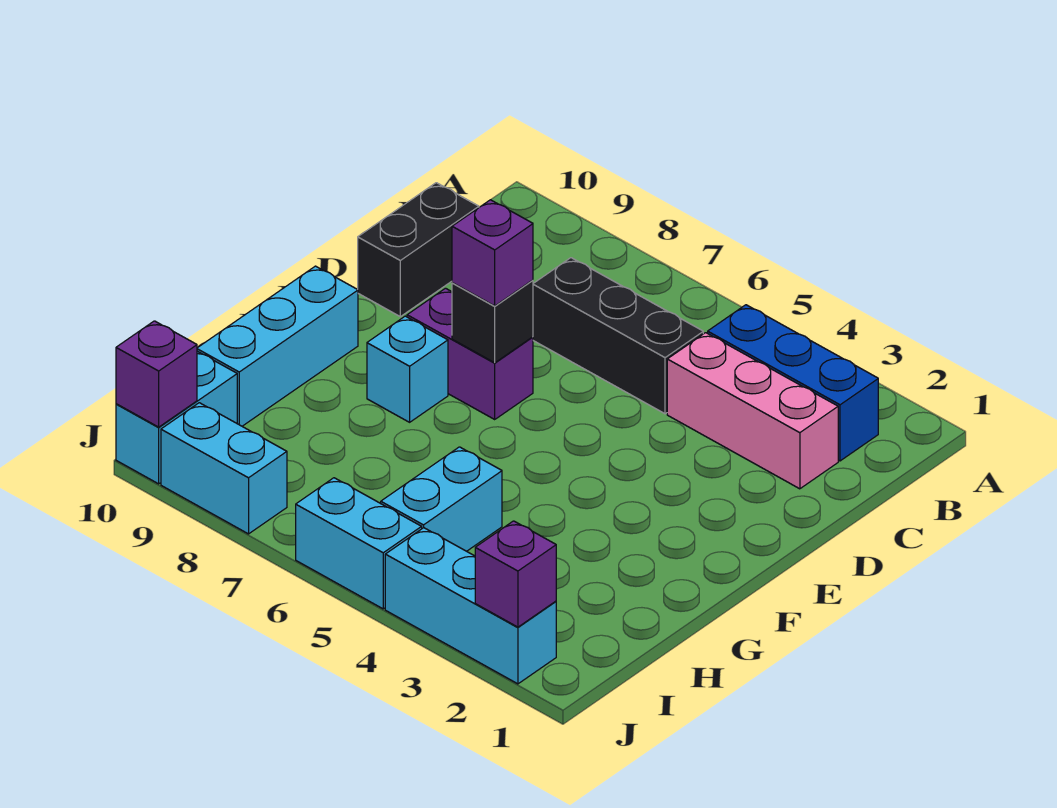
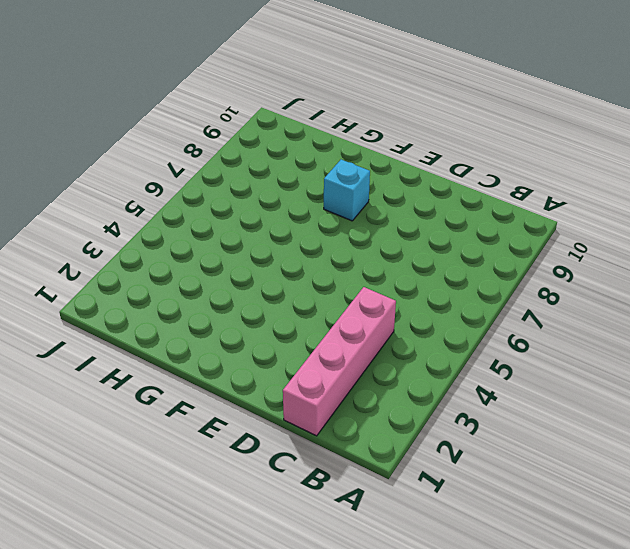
pink 1x4 brick [283,287,396,436] -> pink 1x3 brick [667,333,838,489]
none -> blue 1x3 brick [708,305,878,461]
none -> black 1x3 brick [533,258,703,414]
none -> black 1x2 brick [358,183,479,317]

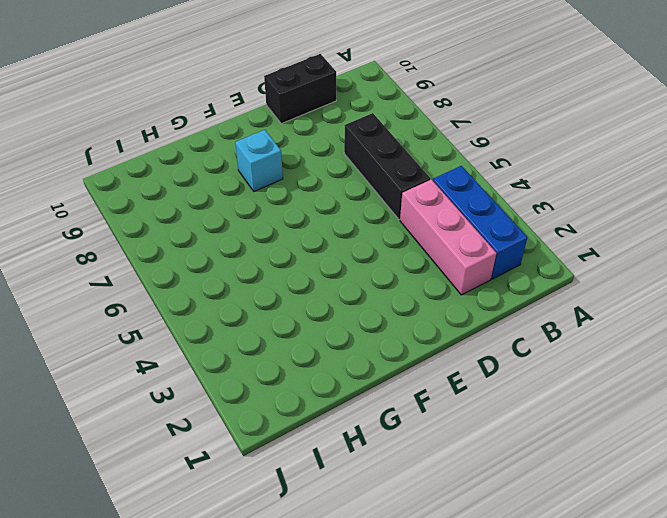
none -> purple 1x2 brick [407,288,533,419]
none -> cyan 1x3 brick [197,266,358,426]
none -> cyan 1x2 brick [381,447,502,551]

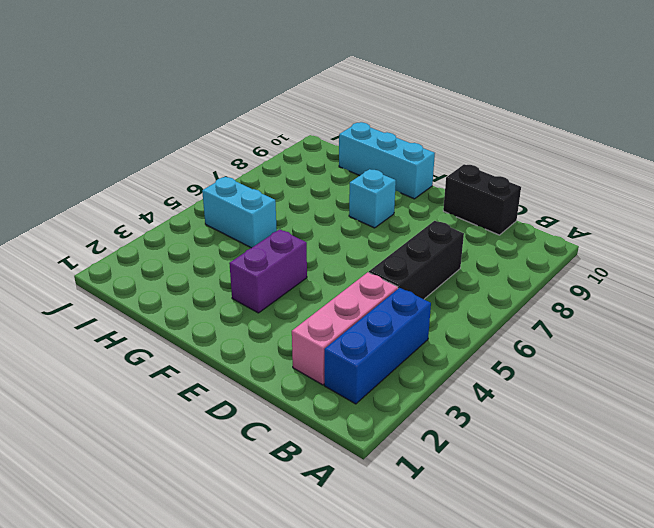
purple 1x2 brick [229,229,307,313] -> purple 1x2 brick moved to [407,288,533,419]
none -> cyan 1x2 brick [116,351,237,484]
none -> cyan 1x3 brick [385,528,556,684]
none -> cyan 1x2 brick [296,478,422,609]

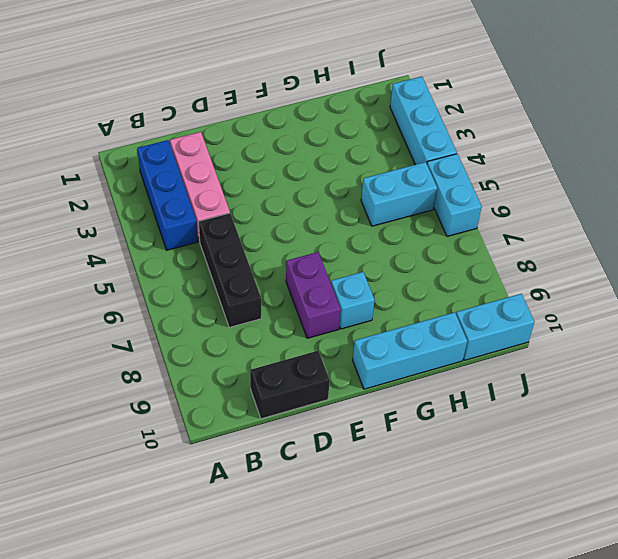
none -> cyan 1x2 brick [161,403,287,534]
none -> black 1x1 brick [452,280,533,363]
none -> purple 1x1 brick [475,521,556,627]

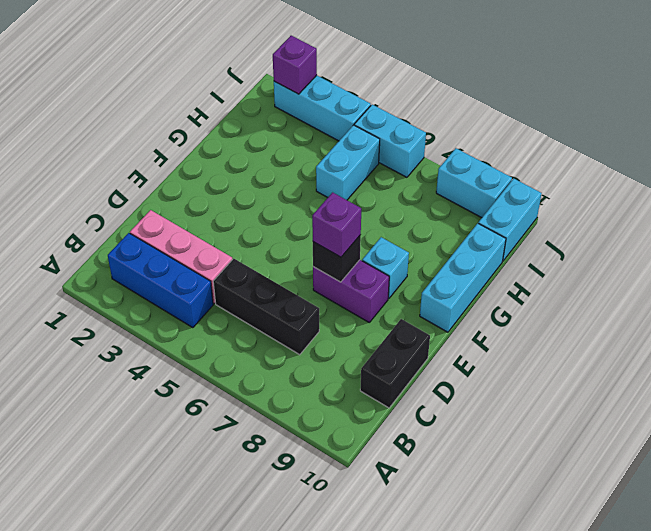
none -> purple 1x1 brick [116,321,197,427]

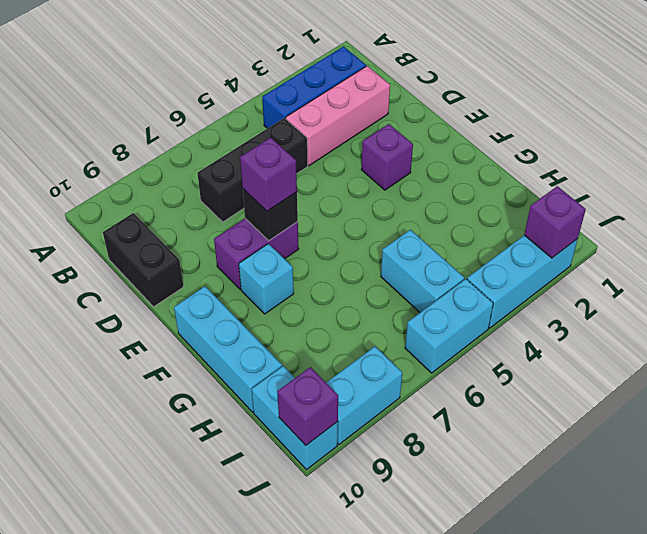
purple 1x1 brick [361,124,413,190] -> none

